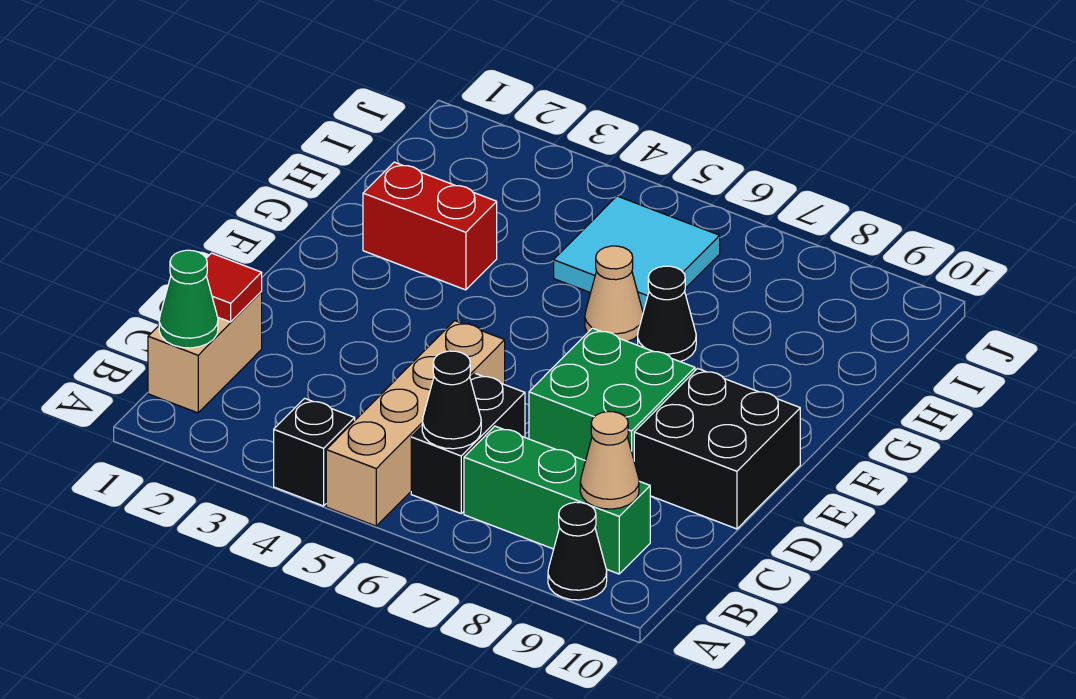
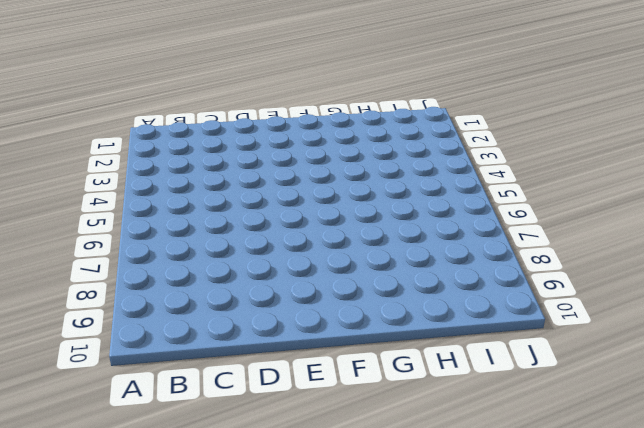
none -> black 1x1 brick [274,398,355,506]
none -> tan 1x4 brick [326,321,505,526]
none -> black 1x1 cone [548,502,607,600]

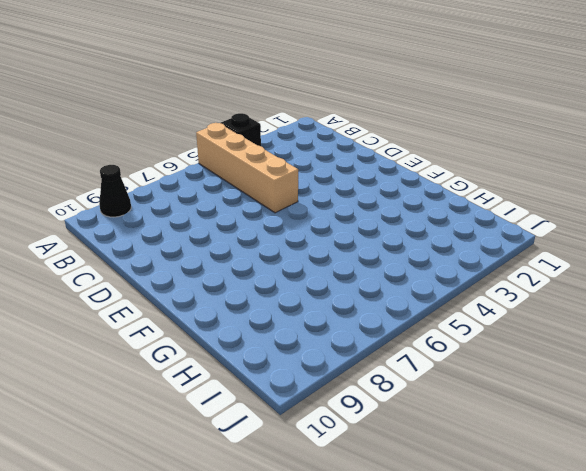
none -> tan 1x2 brick [148,292,262,413]
none -> black 1x2 brick [411,373,525,513]
none -> green 1x3 brick [464,426,650,574]

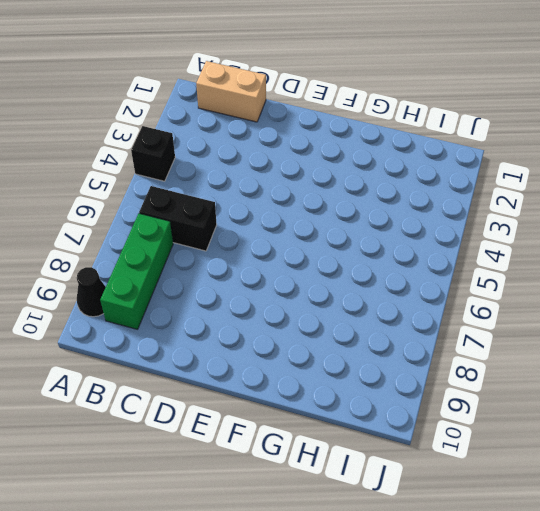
none -> tan 1x4 brick [326,321,505,526]
none -> green 2x2 brick [529,328,695,461]
none -> black 2x2 brick [634,368,800,529]

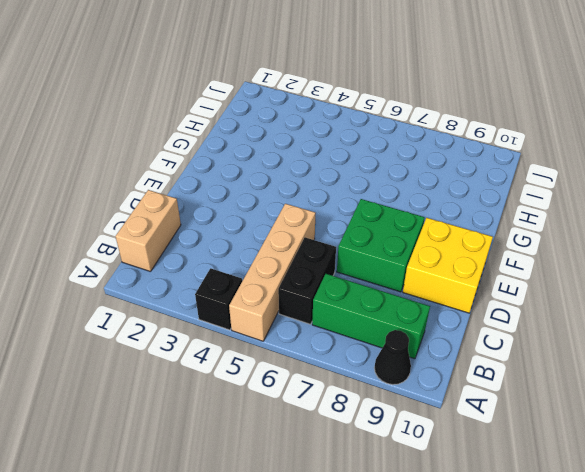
yellow 2x2 brick [403,218,493,313] -> black 2x2 brick [634,368,800,529]
none -> red 1x2 brick [363,162,497,290]
none -> tan 1x1 cone [585,246,643,341]
none -> black 1x1 cone [638,266,696,362]

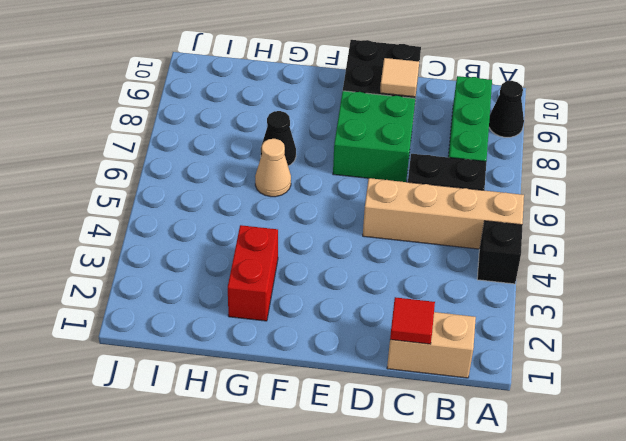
tan 1x1 tile [380,58,419,97] -> none
none -> cyan 2x2 tile [554,196,720,312]
none -> green 1x1 cone [159,250,218,348]
none -> black 1x1 cone [422,351,481,449]

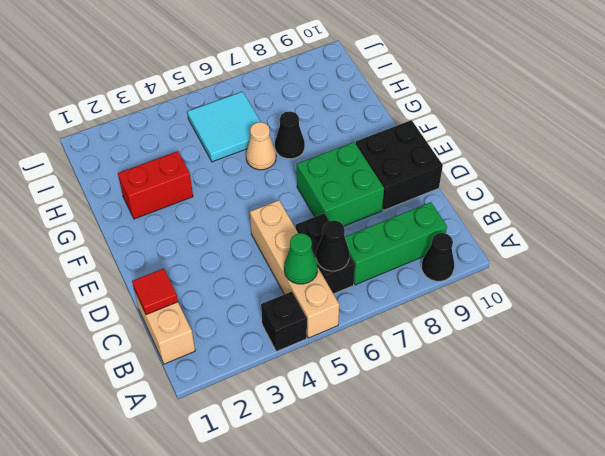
green 1x1 cone [284,233,318,284] -> green 1x1 cone moved to [159,250,218,348]
none -> tan 1x1 cone [580,412,639,509]

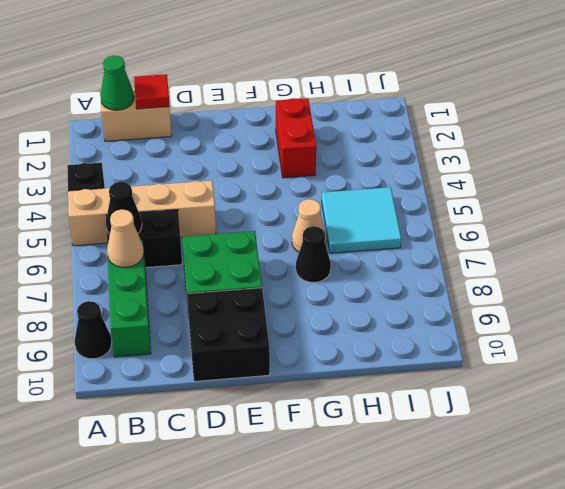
tan 1x1 cone [107,209,144,267] -> tan 1x1 cone moved to [580,412,639,509]

